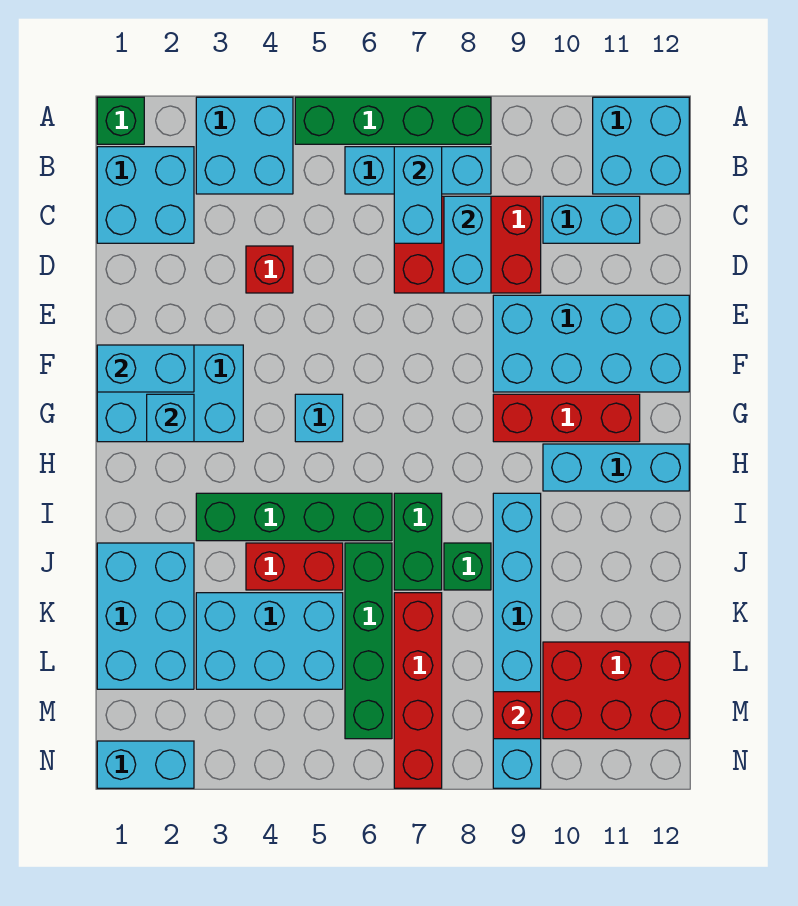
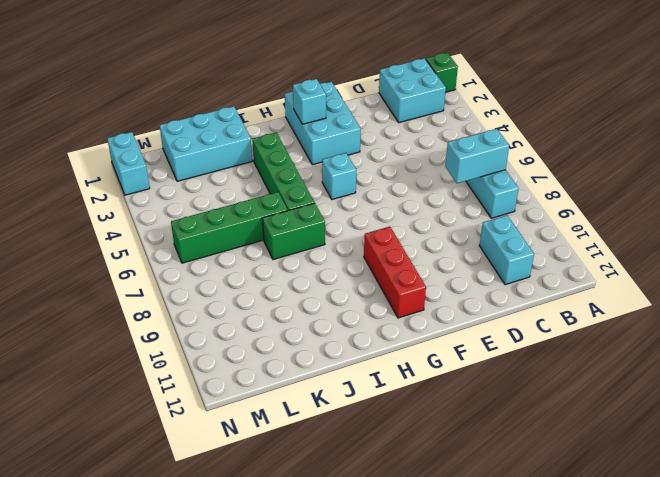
none -> cyan 2x2 brick [196,97,293,194]
none -> green 1x4 brick [295,97,491,144]
none -> cyan 2x2 brick [593,97,689,194]
none -> red 2x3 brick [394,196,541,293]

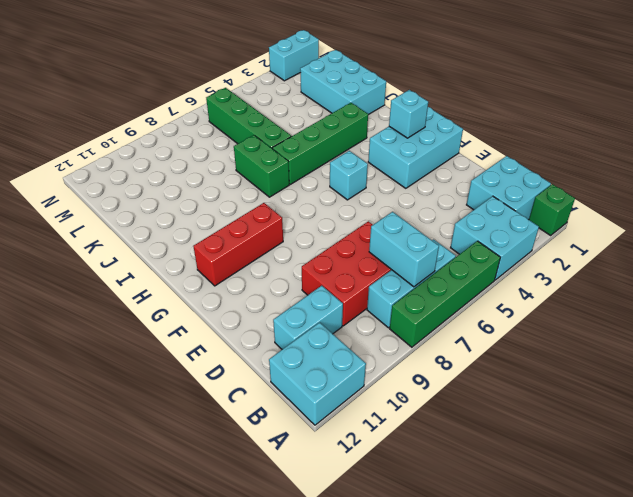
none -> red 1x1 brick [246,246,293,293]
none -> cyan 2x4 brick [493,295,689,392]
none -> cyan 1x3 brick [543,444,689,491]
none -> cyan 1x6 brick [493,493,541,788]

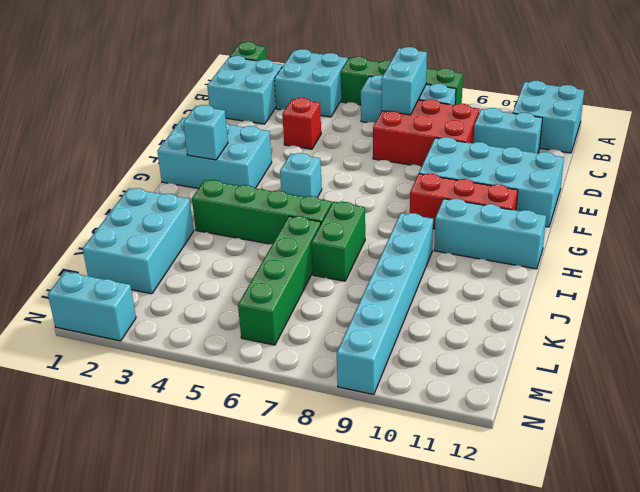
none -> red 1x2 brick [246,543,343,590]
none -> green 1x1 brick [444,543,491,590]
none -> cyan 2x3 brick [196,593,343,689]
none -> red 1x4 brick [394,593,442,788]

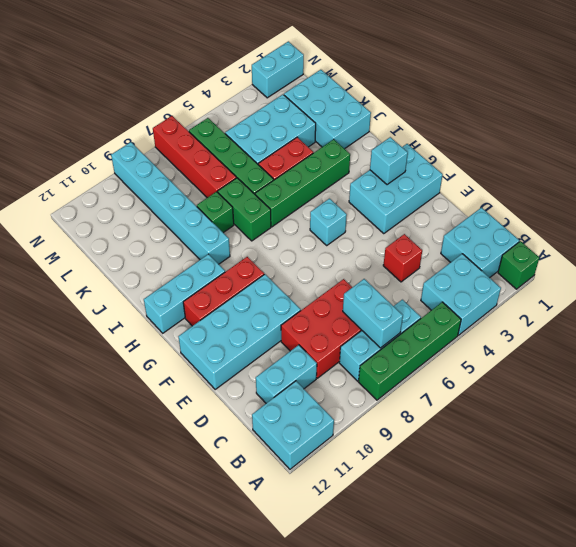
none -> red 2x3 brick [543,642,689,739]
none -> cyan 1x2 brick [444,196,491,293]
none -> cyan 1x2 brick [97,345,194,392]
none -> red 1x1 brick [493,692,541,739]

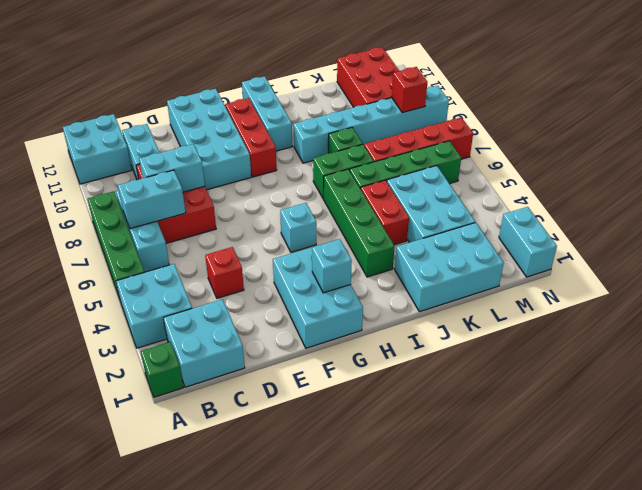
none -> cyan 1x2 brick [97,345,194,392]

